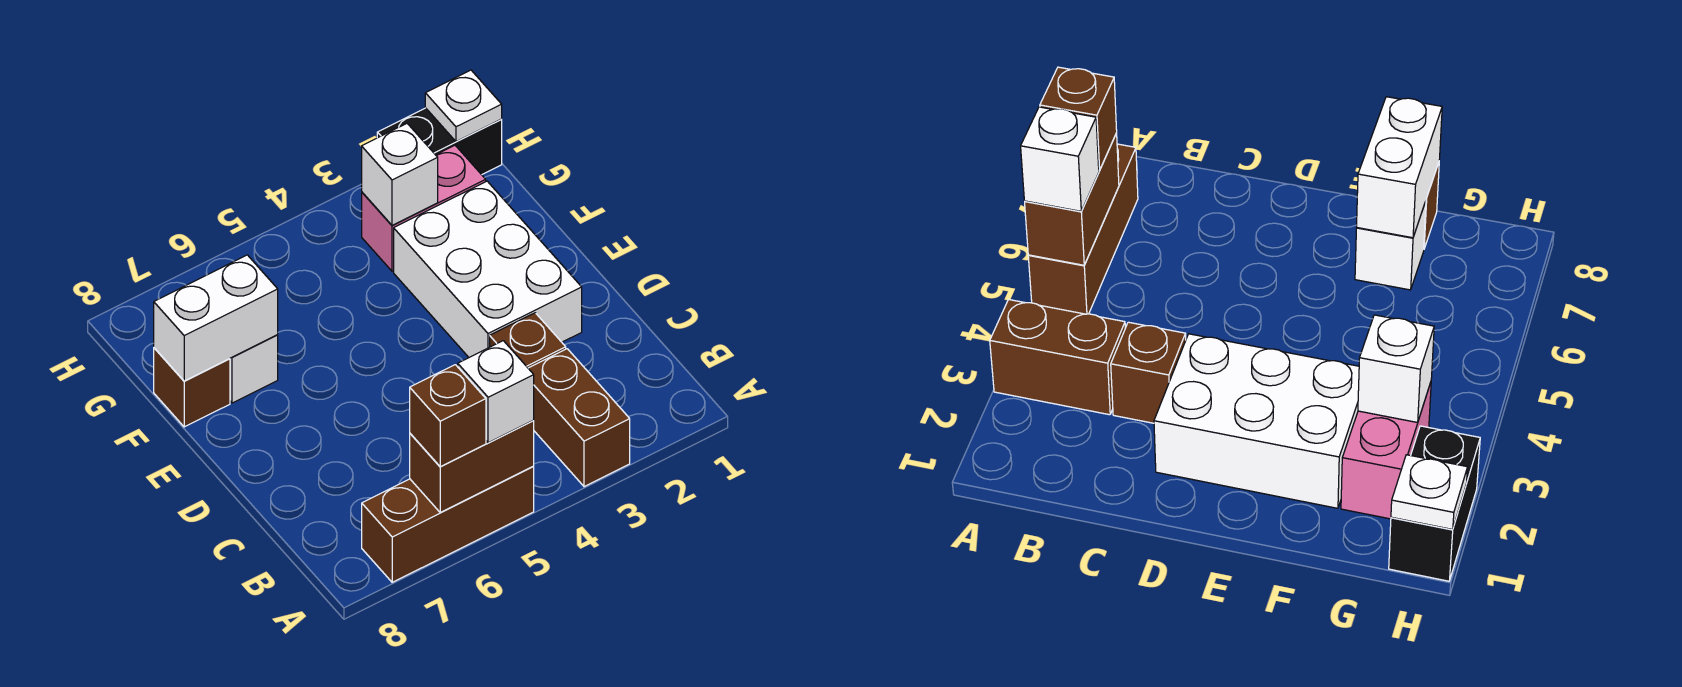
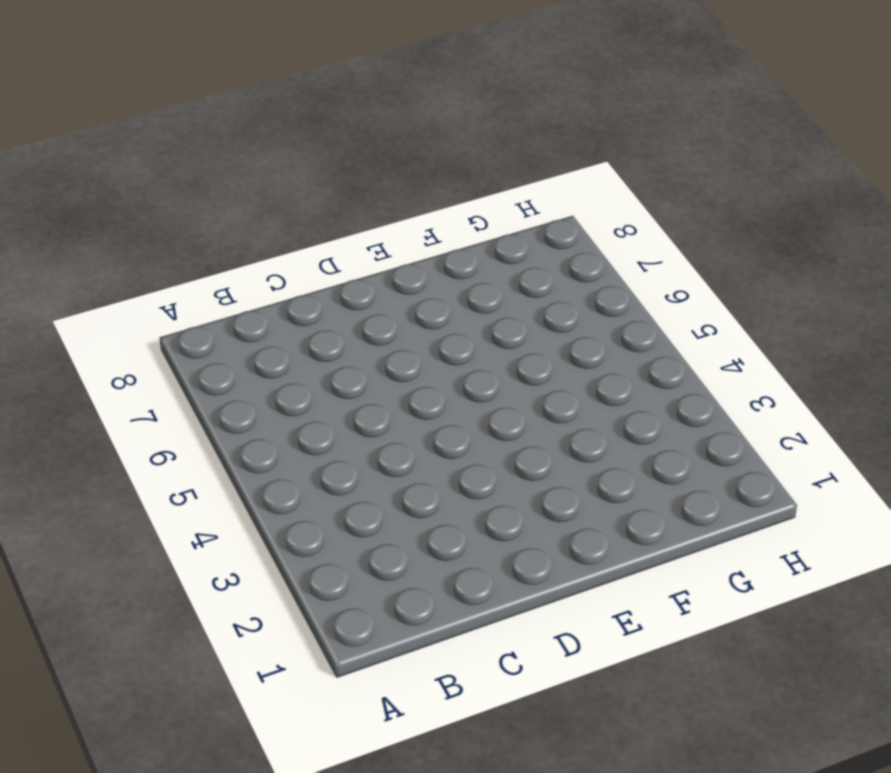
none -> brown 1x2 brick [528,349,630,487]
none -> brown 1x3 brick [362,466,534,582]
none -> brown 1x1 brick [490,313,566,368]

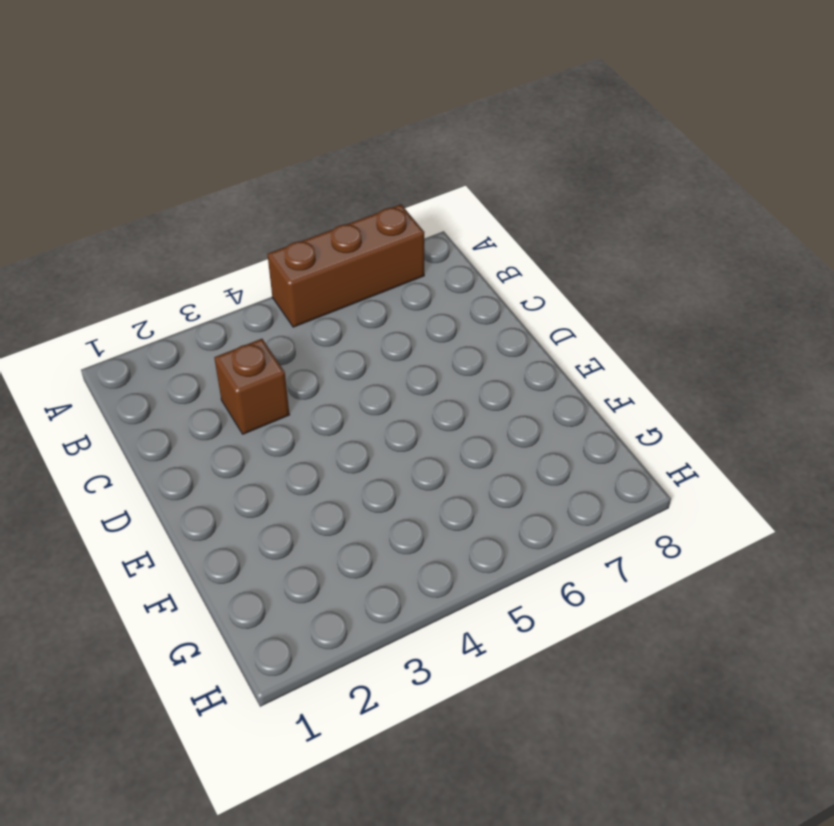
none -> brown 1x2 brick [528,349,630,487]
none -> white 2x3 brick [394,181,582,357]
none -> white 1x1 brick [230,335,278,403]

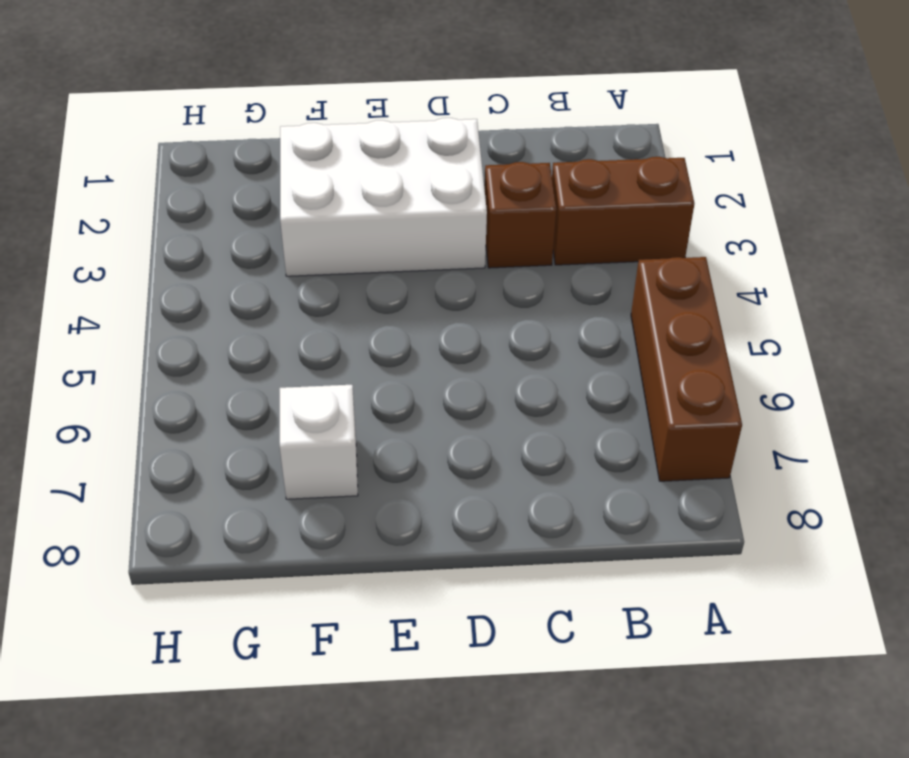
none -> brown 1x1 brick [154,348,230,427]
none -> pink 1x2 brick [362,145,486,271]
none -> black 1x2 brick [377,108,502,175]

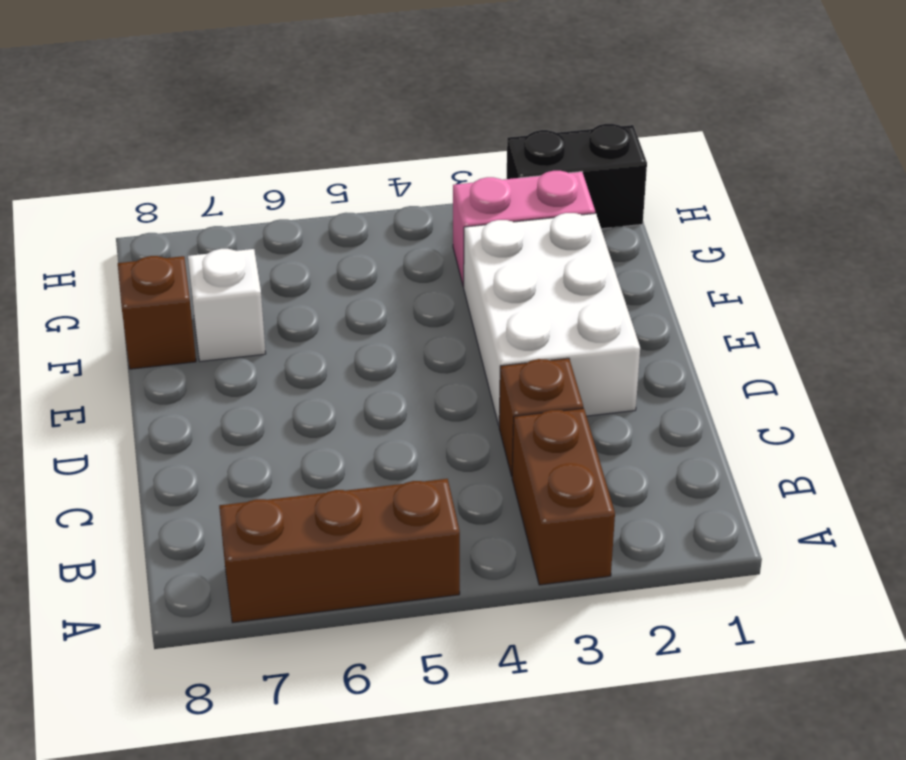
none -> brown 1x2 brick [410,420,534,512]
none -> white 1x2 brick [154,255,278,381]
none -> white 1x1 brick [362,124,438,226]

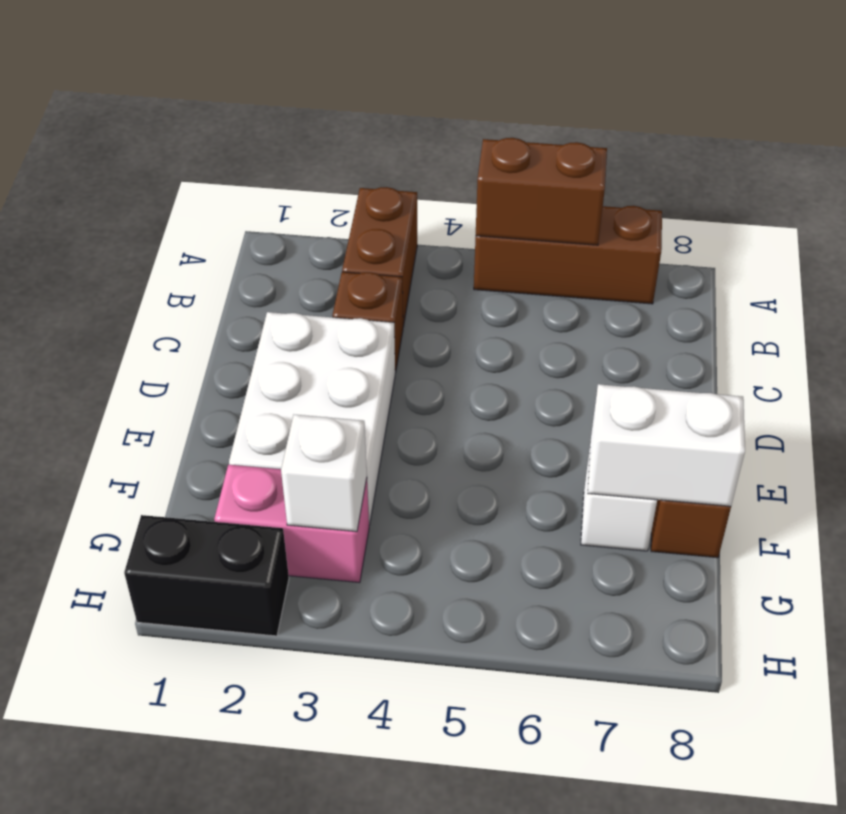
none -> white 1x1 plate [425,70,502,142]
none -> white 1x1 brick [458,341,534,443]
none -> brown 1x1 brick [410,365,486,467]

